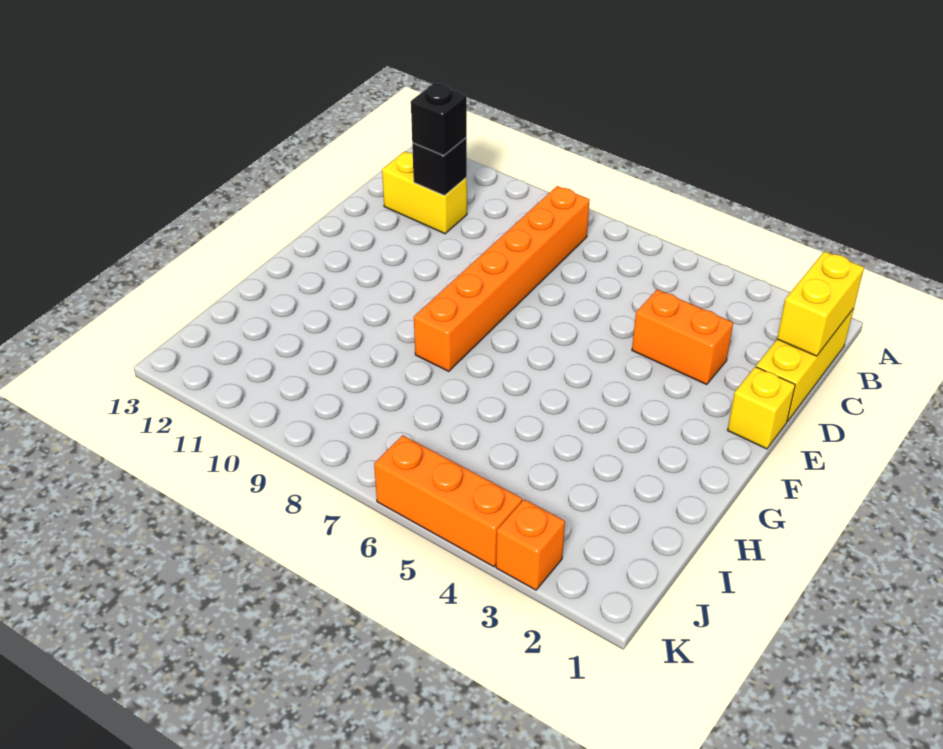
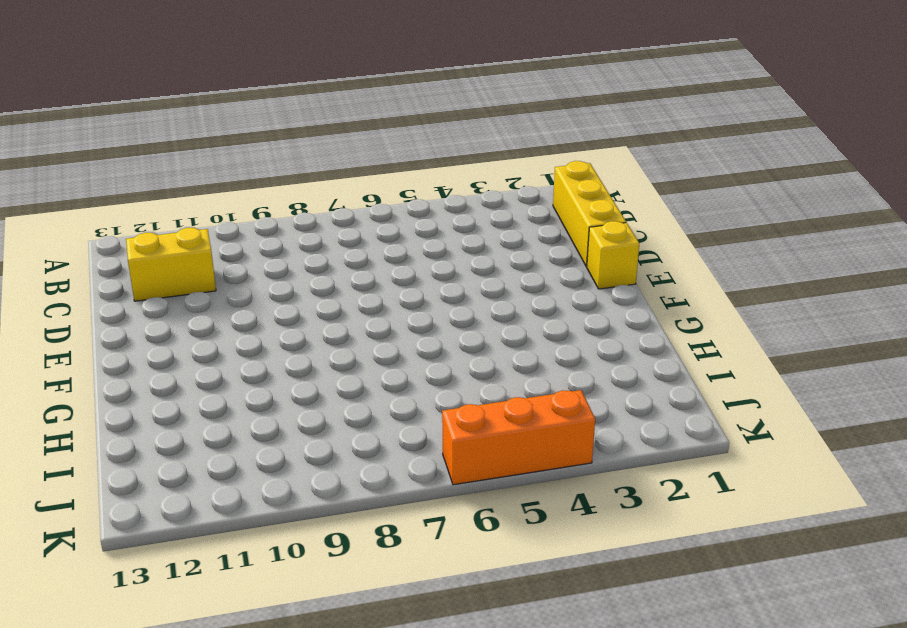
none -> orange 1x6 brick [414,186,590,371]
none -> orange 1x2 brick [632,290,733,384]

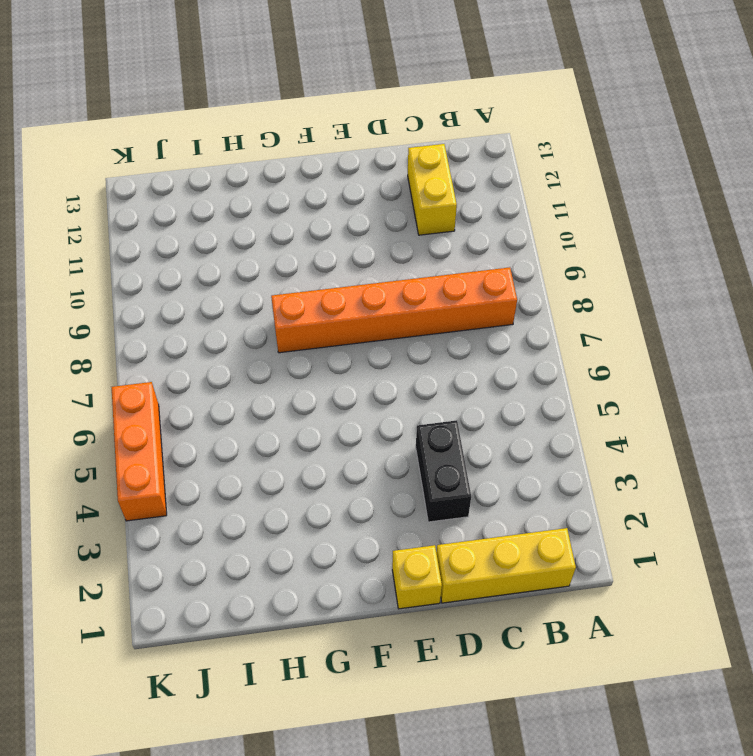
black 1x2 brick [416,420,471,522] -> orange 1x2 brick [632,290,733,384]
none -> orange 1x1 brick [496,499,565,590]
none -> yellow 1x2 brick [777,251,864,356]

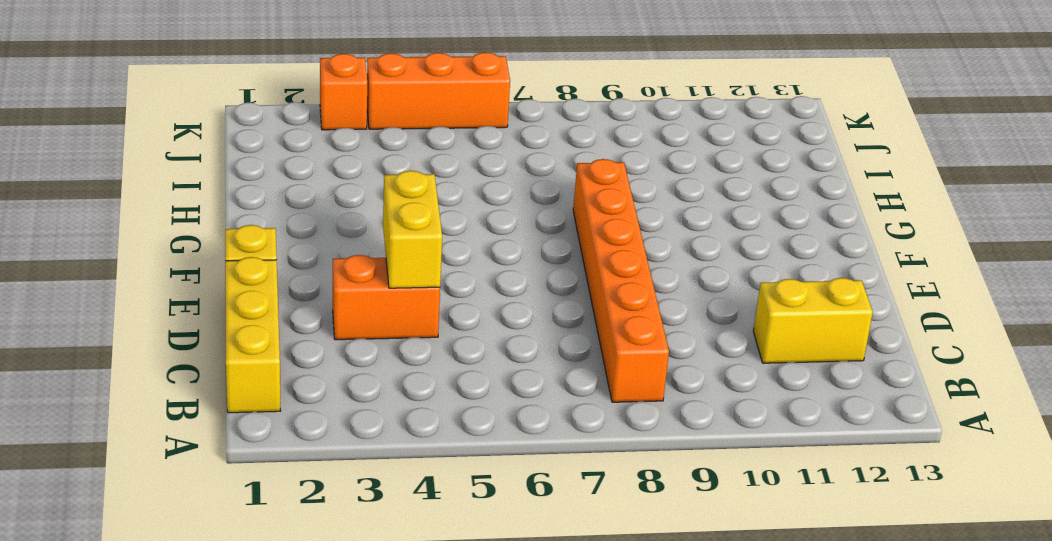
yellow 1x2 brick [383,171,442,288] -> yellow 1x2 brick moved to [777,251,864,356]
none -> black 1x1 brick [412,138,467,196]
none -> black 1x1 brick [411,83,467,155]

